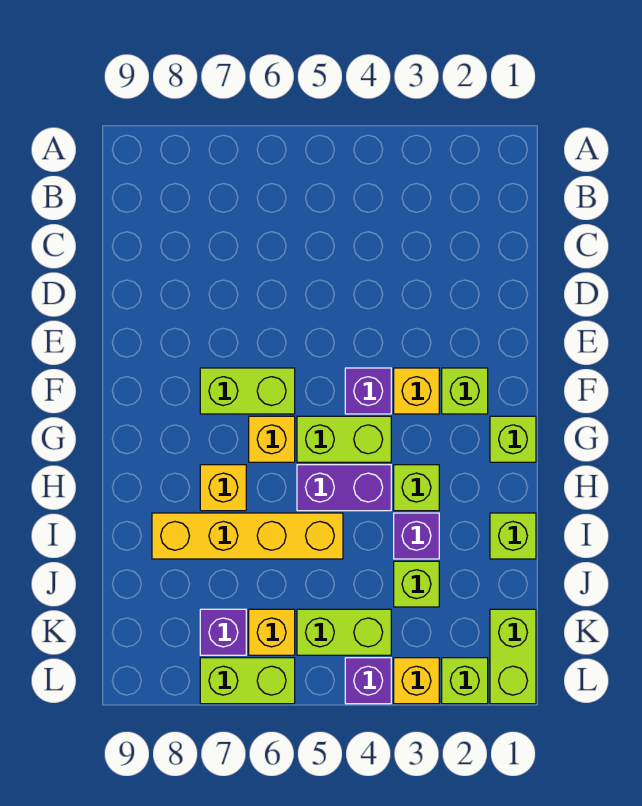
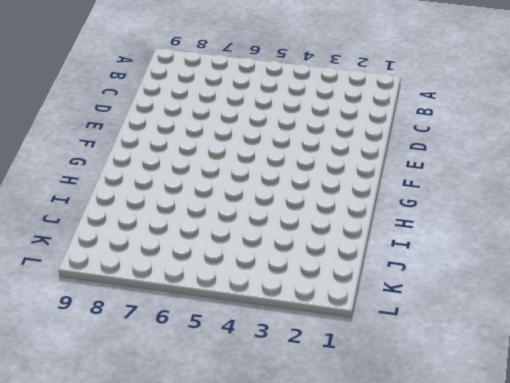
none -> lime 1x1 brick [442,368,488,414]
none -> yellow 1x1 brick [394,368,439,414]
none -> purple 1x1 brick [345,368,391,414]

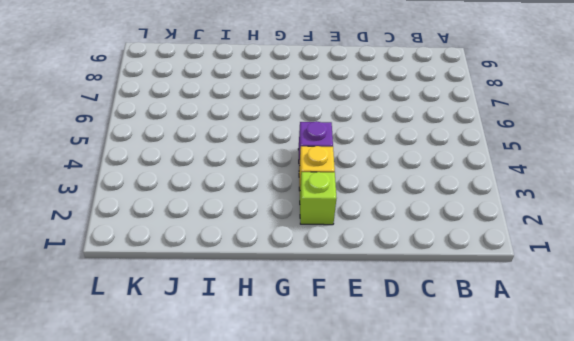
none -> lime 1x2 brick [200,368,295,414]
none -> lime 1x1 brick [490,416,536,462]
none -> lime 1x2 brick [297,416,391,462]

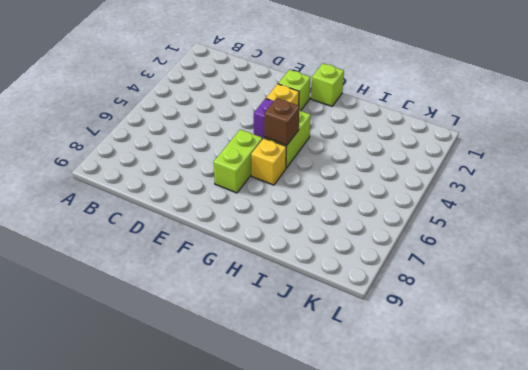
brown 1x1 brick [264,98,300,145] -> none
none -> lime 1x1 brick [394,465,439,511]
none -> purple 1x2 brick [297,465,391,511]
none -> yellow 1x1 brick [200,465,246,511]

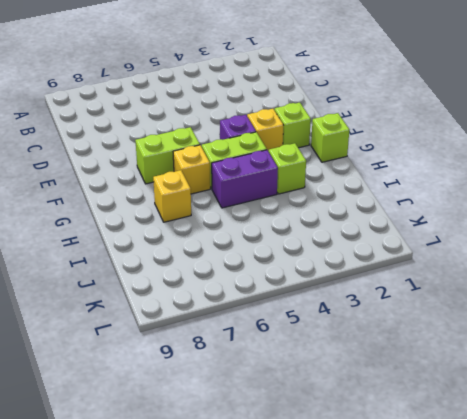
none -> lime 1x1 brick [490,513,536,559]
none -> purple 1x1 brick [394,513,439,559]
none -> yellow 1x4 brick [152,513,343,559]

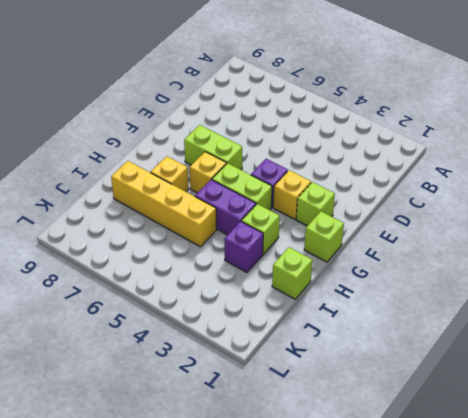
none -> lime 1x1 brick [394,561,439,607]
none -> lime 1x2 brick [490,609,536,704]
none -> lime 1x2 brick [297,609,391,655]

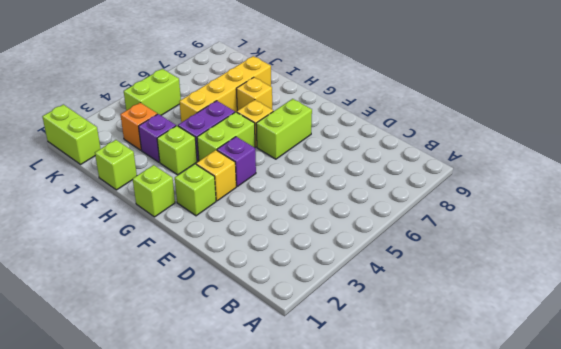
orange 1x1 brick [120,103,157,150] -> lime 1x1 brick [394,561,439,607]
none -> yellow 1x1 brick [249,609,295,655]
none -> purple 1x1 brick [200,609,246,655]
none -> lime 1x1 brick [442,658,488,704]

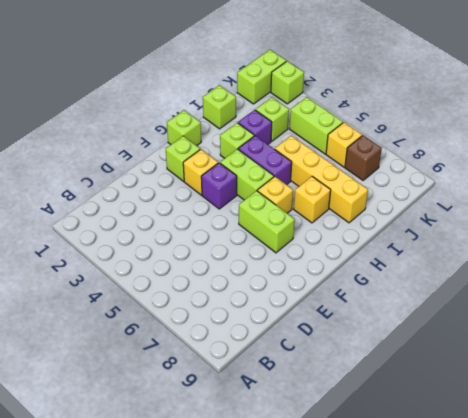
brown 1x1 brick [345,135,382,180] -> purple 1x1 brick [200,609,246,655]
none -> yellow 1x1 brick [394,658,439,704]
none -> purple 1x1 brick [345,658,391,704]
none -> lime 1x2 brick [200,658,295,704]

